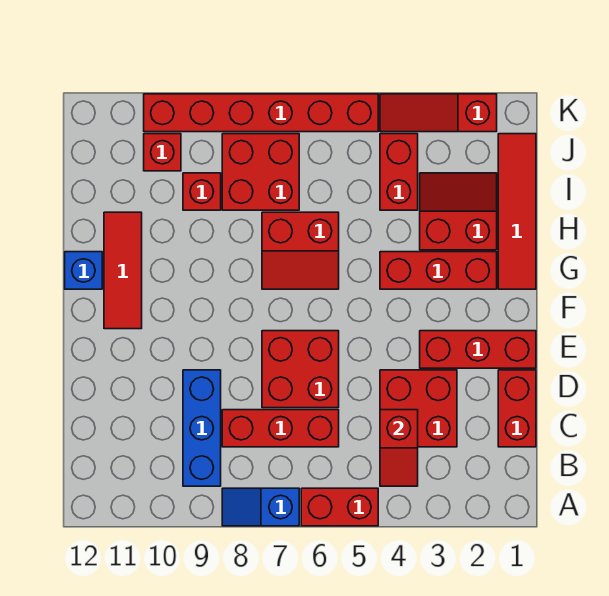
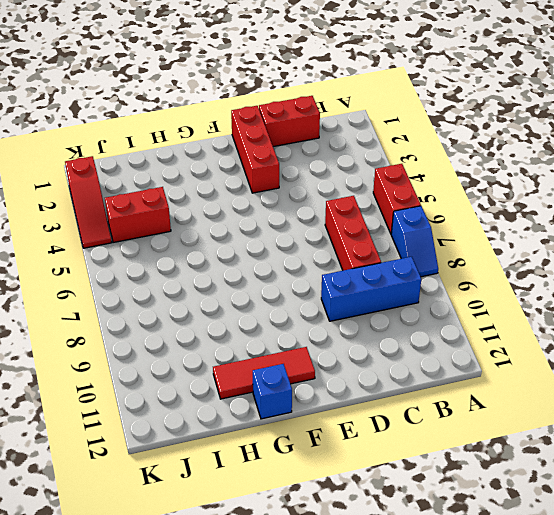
none -> red 2x2 brick [380,370,457,447]
none -> red 2x2 brick [262,331,339,408]
none -> red 1x4 tile [498,134,536,289]

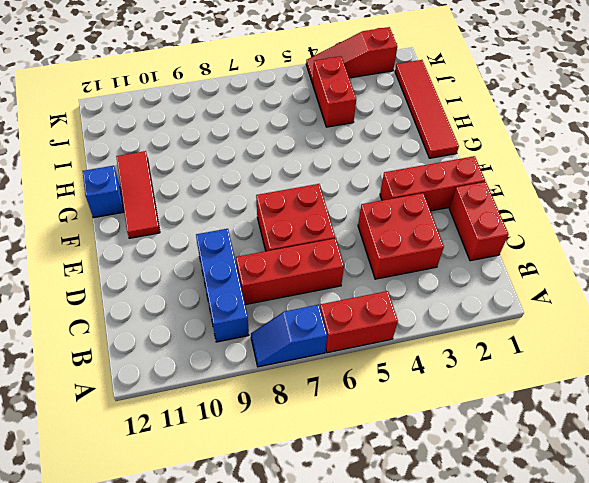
none -> red 1x3 brick [380,252,497,289]
none -> red 2x2 slope [262,212,339,289]
none -> red 2x2 slope [420,173,497,250]

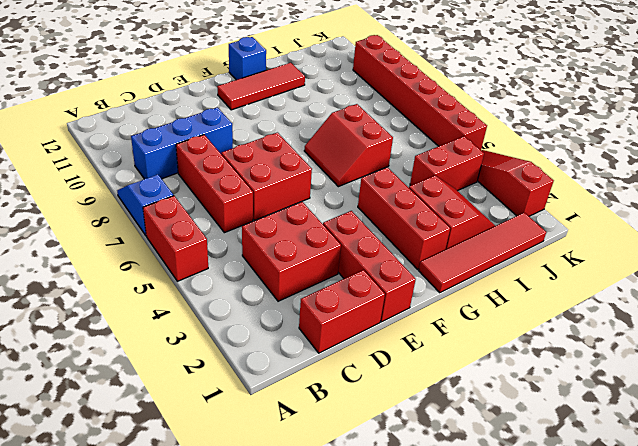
none -> red 2x2 brick [222,134,299,210]
none -> red 1x1 brick [183,173,221,210]
none -> red 1x1 brick [144,134,181,171]

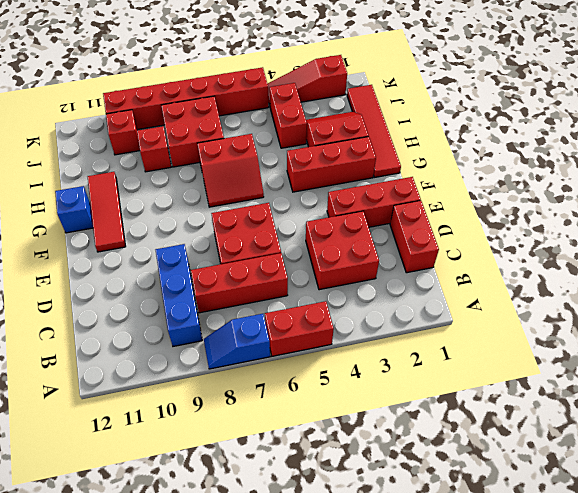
none -> red 1x2 slope [380,410,418,486]

